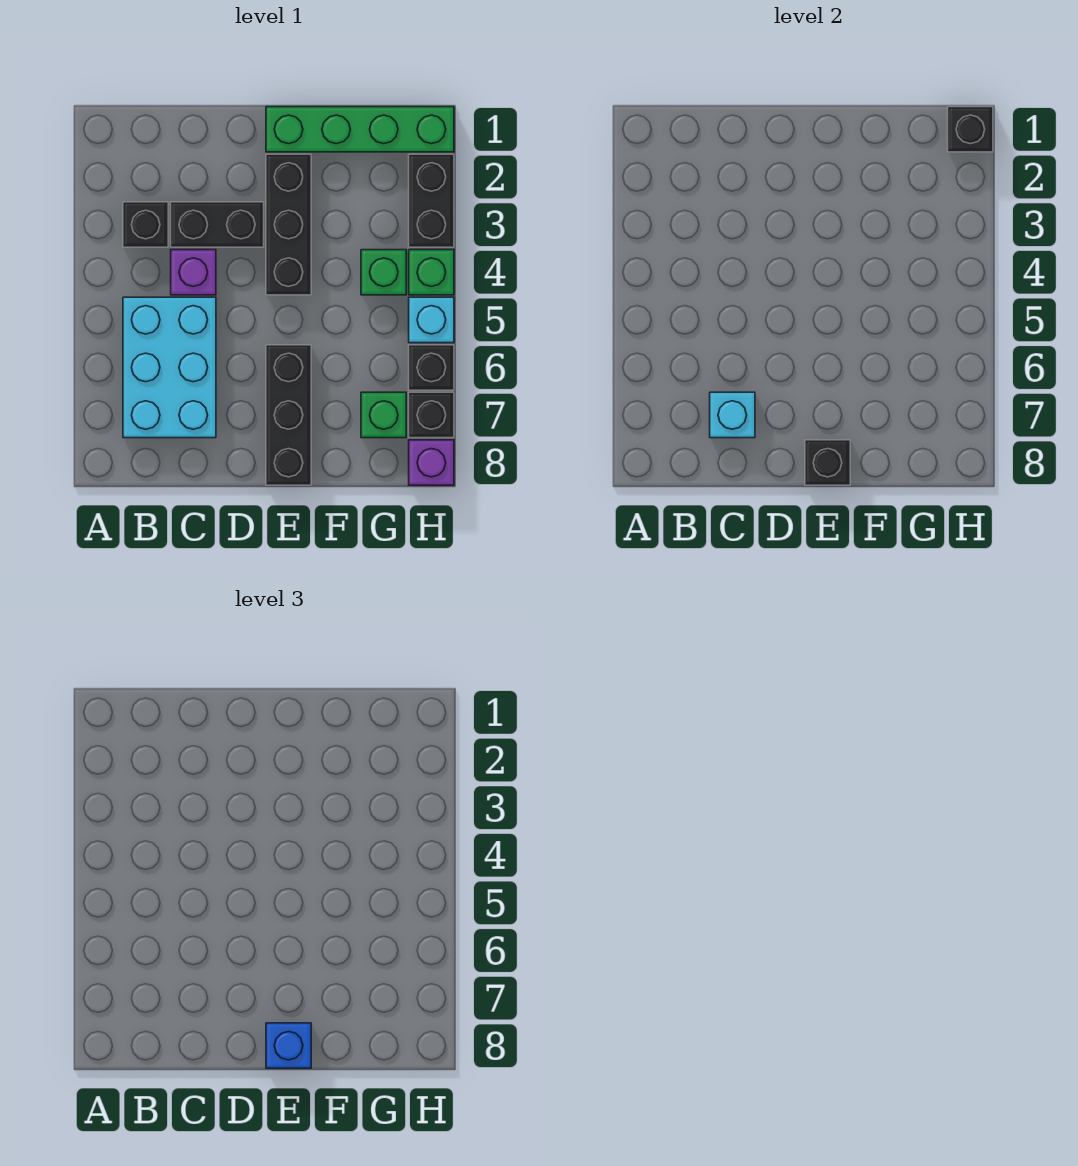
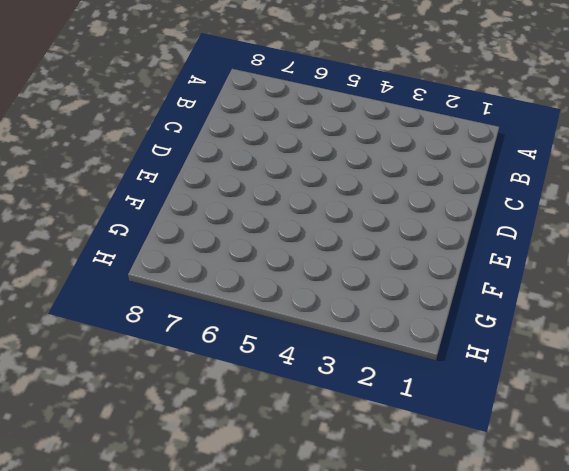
none -> black 1x1 brick [123,202,168,247]
none -> cyan 2x3 brick [123,297,216,438]
none -> black 1x2 brick [171,202,264,247]

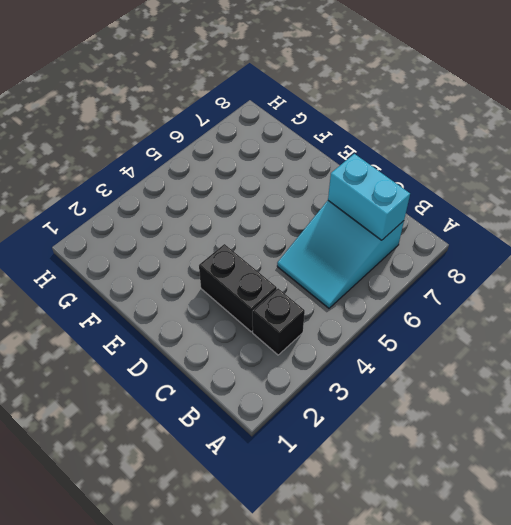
cyan 2x3 slope [277,201,404,308] -> cyan 2x3 brick [123,297,216,438]
cyan 1x2 brick [328,154,410,240] -> cyan 1x1 brick [710,392,755,438]
none -> purple 1x1 brick [171,250,216,295]
none -> green 1x4 brick [266,107,454,152]
none -> black 1x3 brick [266,154,311,295]

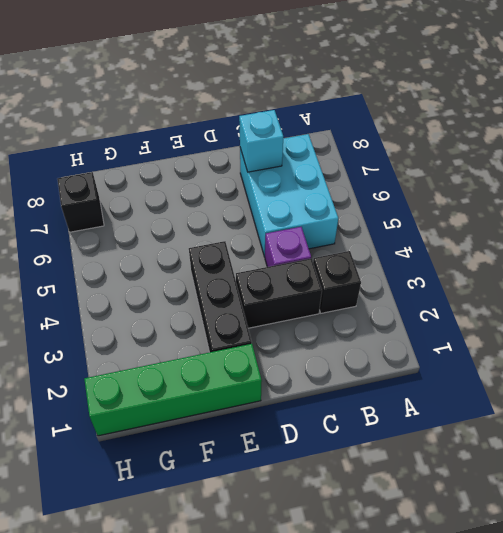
none -> black 1x3 brick [266,345,311,485]
none -> green 1x1 brick [361,250,406,295]
none -> green 1x1 brick [361,392,406,438]

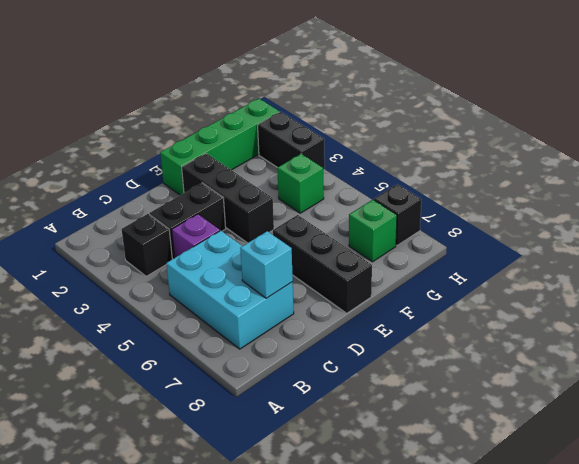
none -> green 1x1 brick [409,250,454,295]
none -> cyan 1x1 brick [409,297,454,343]
none -> black 1x1 brick [409,345,454,390]

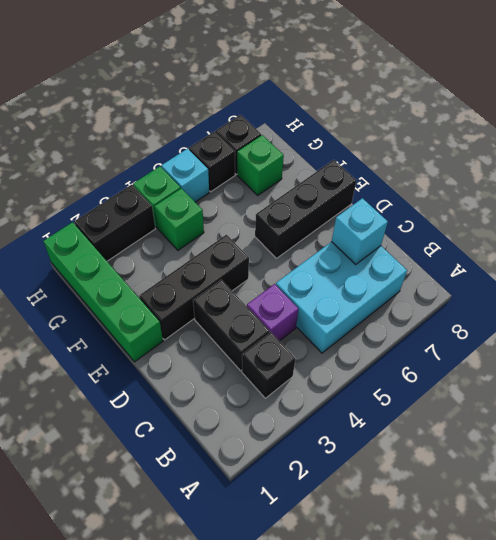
none -> purple 1x1 brick [409,440,454,485]
none -> black 1x1 brick [805,440,850,485]
none -> black 1x1 brick [948,107,993,152]

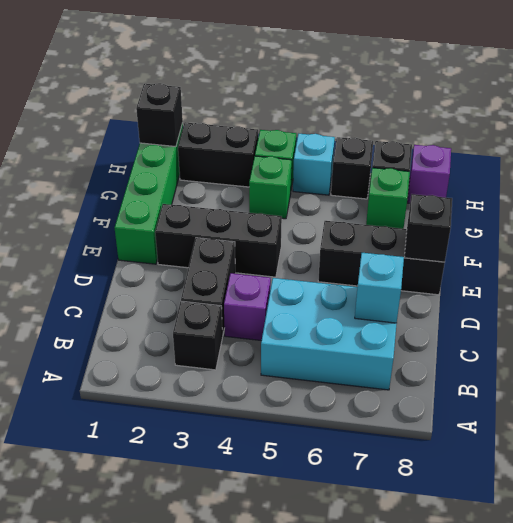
none -> blue 1x1 brick [266,1023,311,1068]

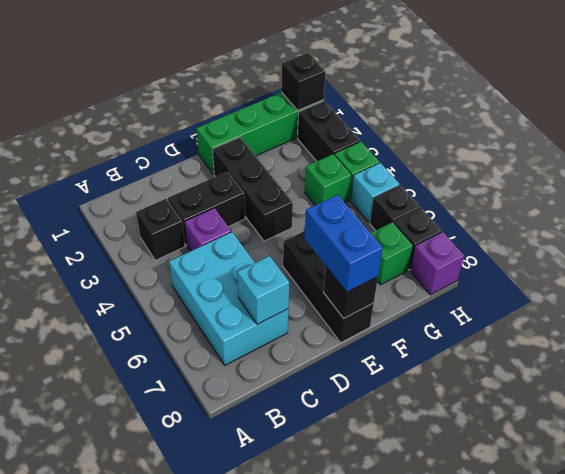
blue 1x2 brick [305,195,383,292] -> blue 1x1 brick [266,1023,311,1068]

